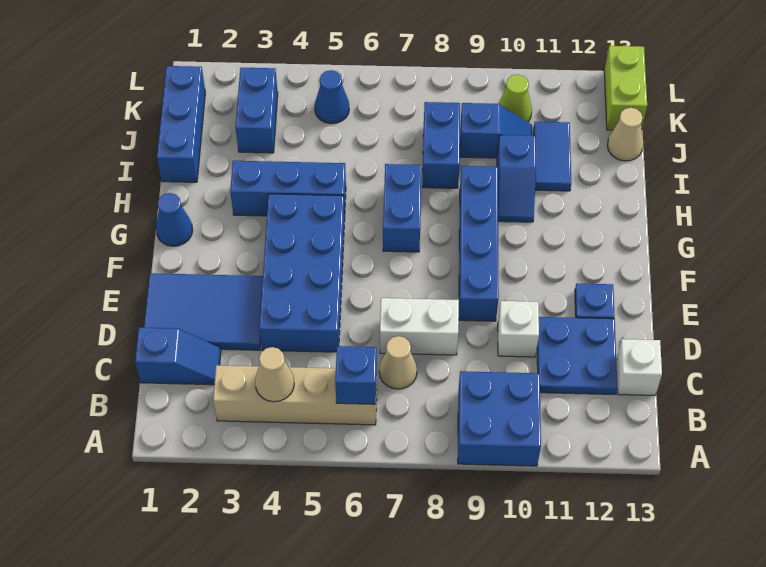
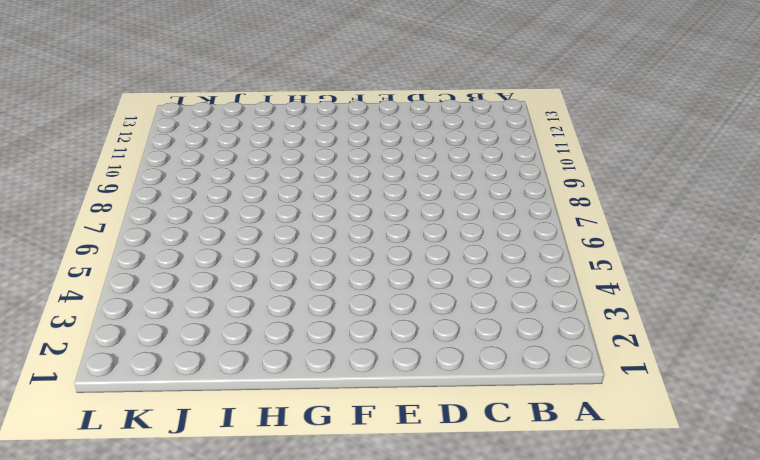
none -> blue 2x2 brick [458,371,541,466]
none -> tan 1x4 brick [213,365,377,425]
none -> blue 1x2 slope [135,327,221,385]

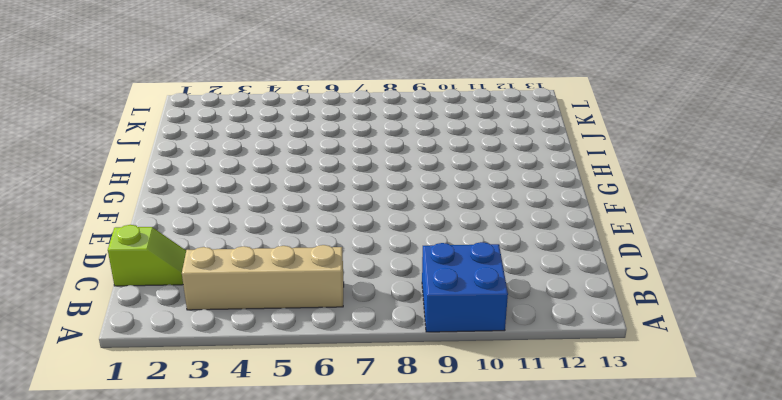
lime 1x2 slope [108,225,186,286] -> blue 1x2 slope [135,327,221,385]
none -> tan 1x1 cone [379,336,417,389]
none -> blue 2x2 plate [537,317,617,394]
none -> white 1x1 brick [616,339,662,395]

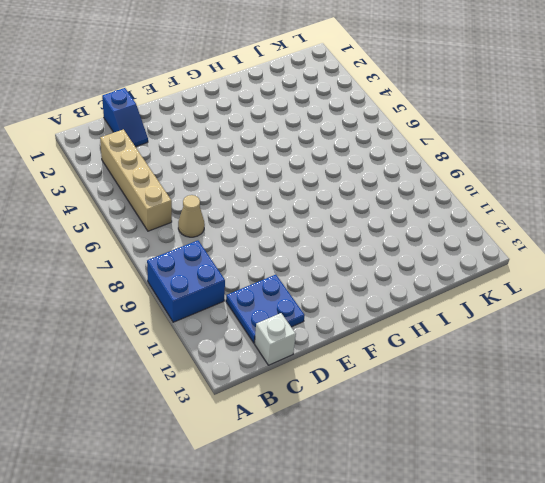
none -> blue 2x3 tile [144,273,263,350]
none -> blue 2x4 brick [259,194,345,352]
none -> white 1x2 brick [380,298,459,355]

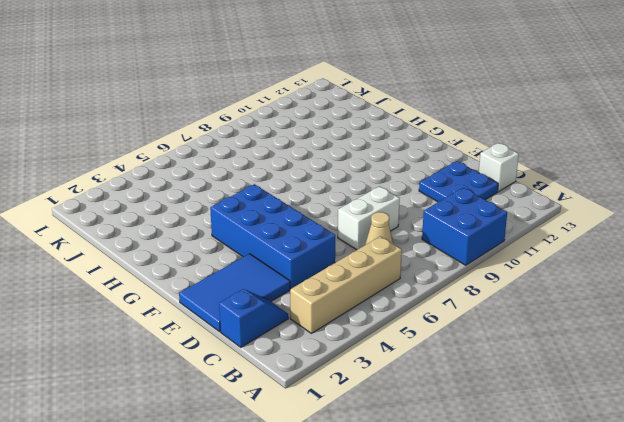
none -> white 1x1 brick [498,301,539,357]
none -> blue 1x4 brick [459,166,499,321]
none -> blue 1x1 plate [575,283,615,319]

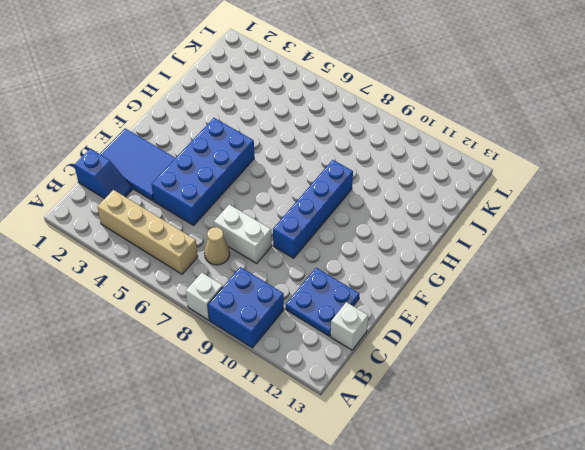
white 1x1 brick [186,273,223,320] -> white 1x1 brick moved to [498,301,539,357]
none -> blue 1x1 plate [575,283,615,319]
none -> blue 1x1 cone [156,193,193,246]
none -> blue 1x2 brick [383,164,421,252]

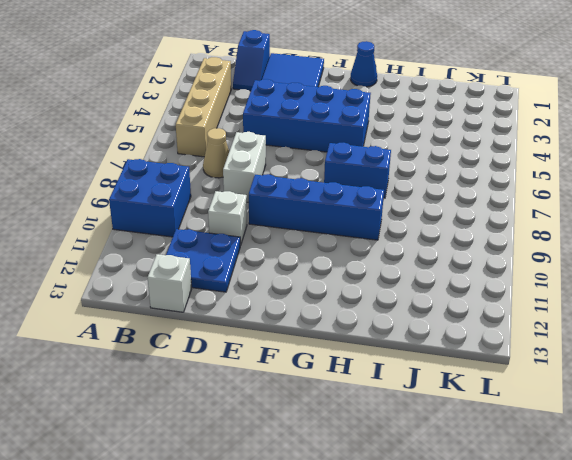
none -> blue 1x1 plate [575,283,615,319]
none -> blue 1x3 brick [230,161,346,216]
none -> blue 1x2 slope [497,135,536,222]

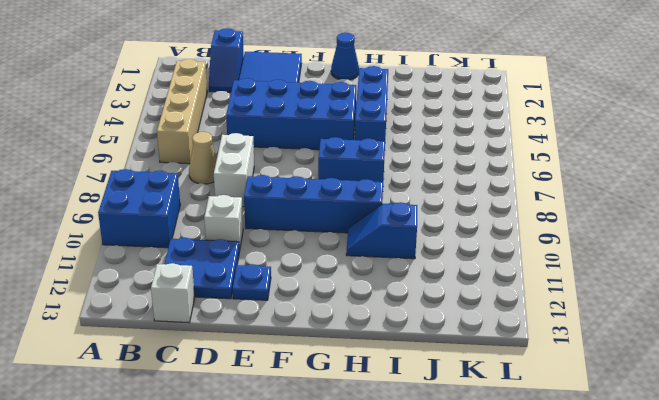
none -> blue 1x3 brick [157,66,205,182]
none -> blue 1x2 brick [422,102,460,188]
none -> blue 1x2 tile [534,122,571,191]

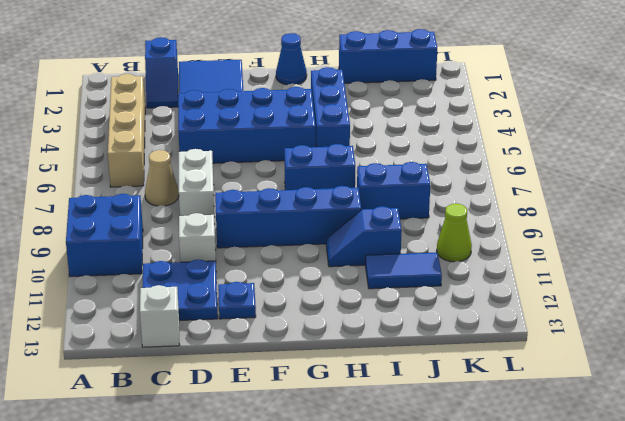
none -> blue 1x2 brick [235,68,278,153]
none -> blue 1x2 slope [460,103,533,158]
none -> tan 1x1 cone [607,108,643,161]

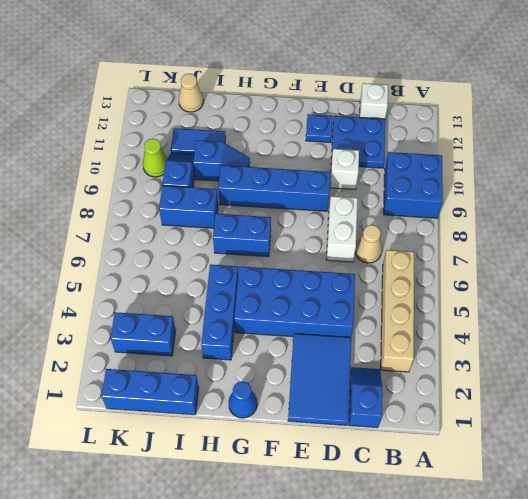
none -> blue 1x1 cone [315,70,349,124]
none -> lime 1x2 brick [604,46,647,130]
none -> tan 1x1 cone [255,347,294,402]

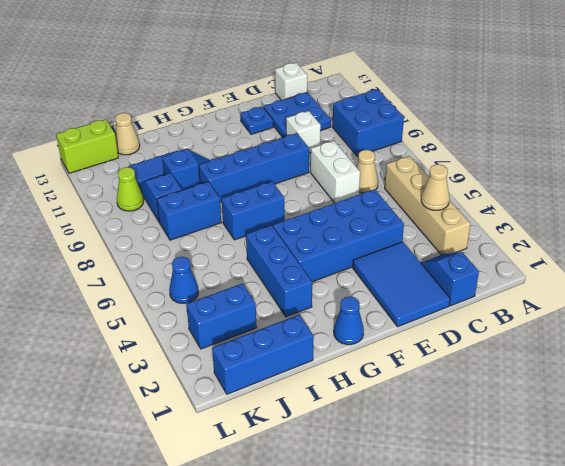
none -> blue 1x1 brick [335,346,377,404]

